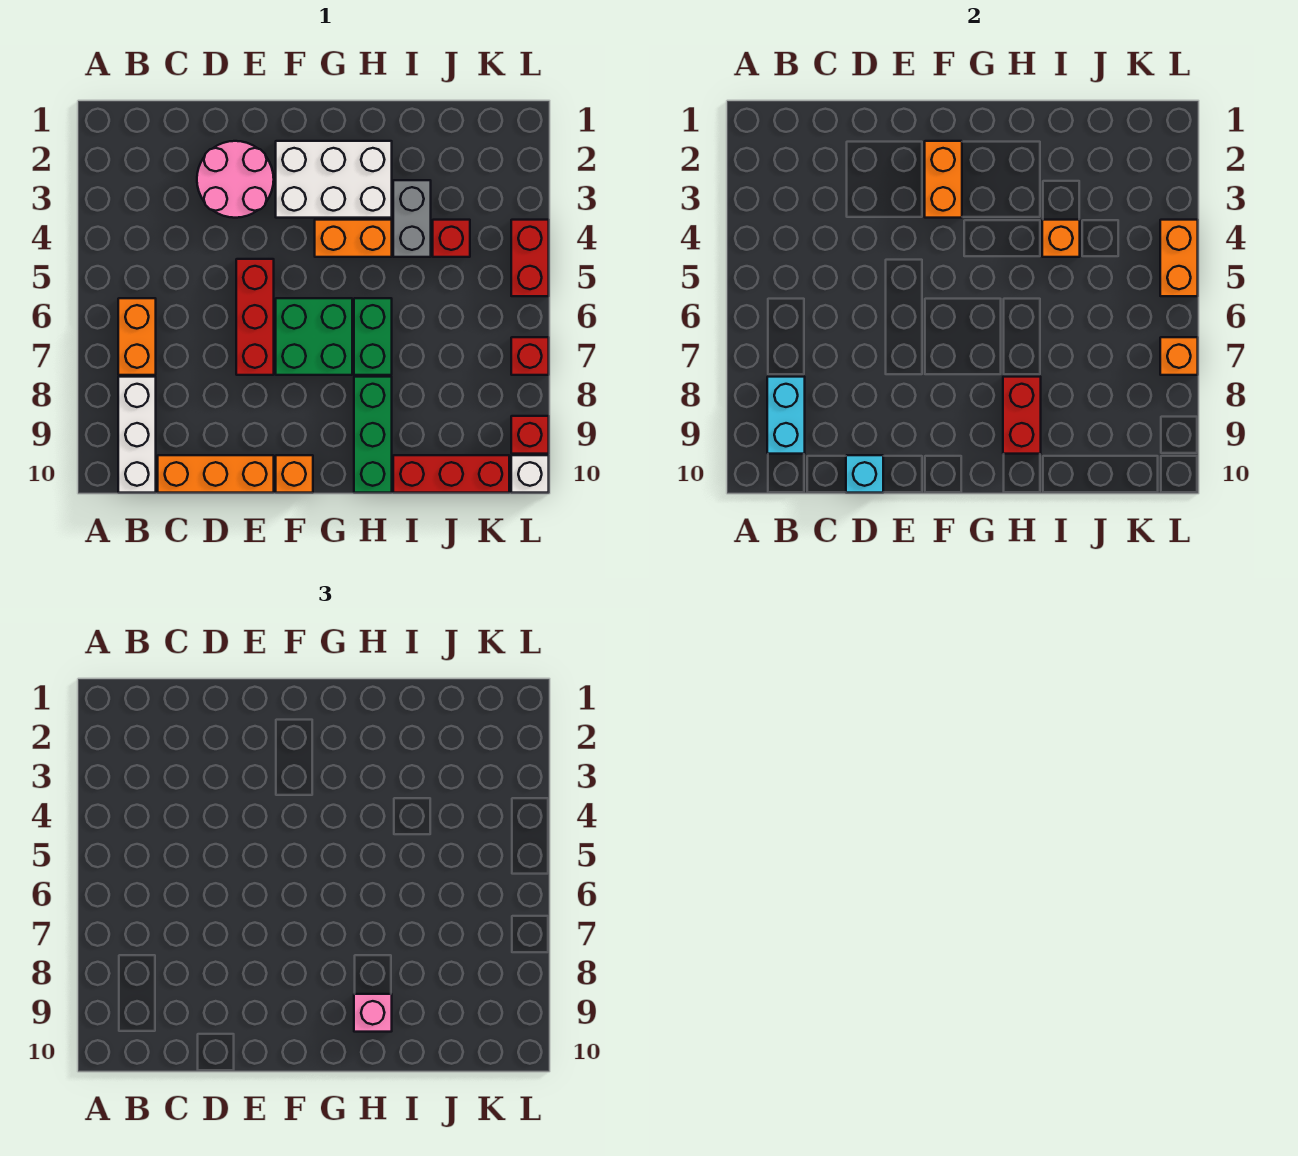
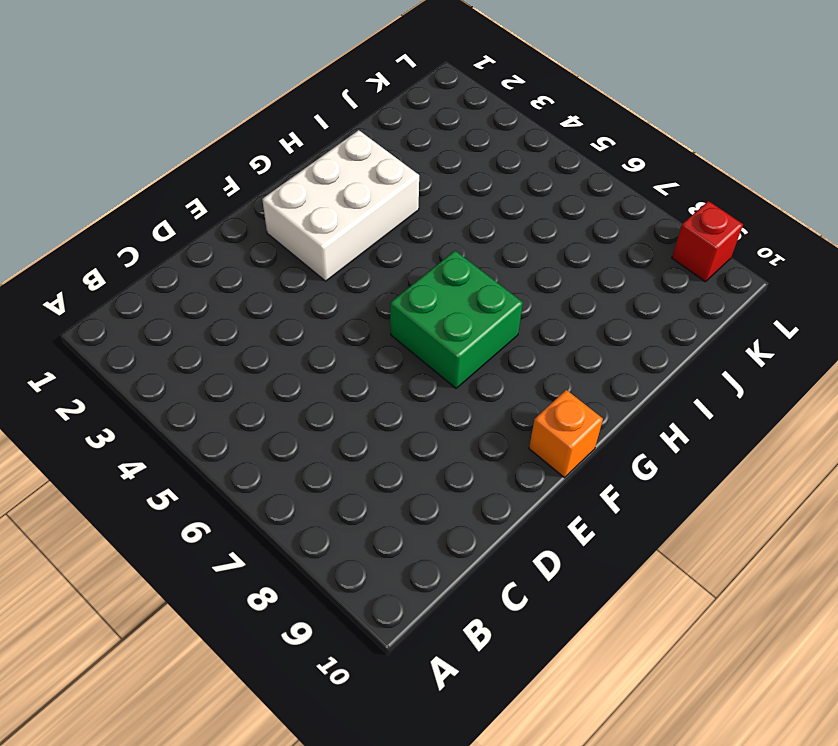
none -> orange 1x2 brick [118,298,156,375]
none -> white 1x3 brick [118,377,156,493]
none -> orange 1x3 brick [158,455,274,493]

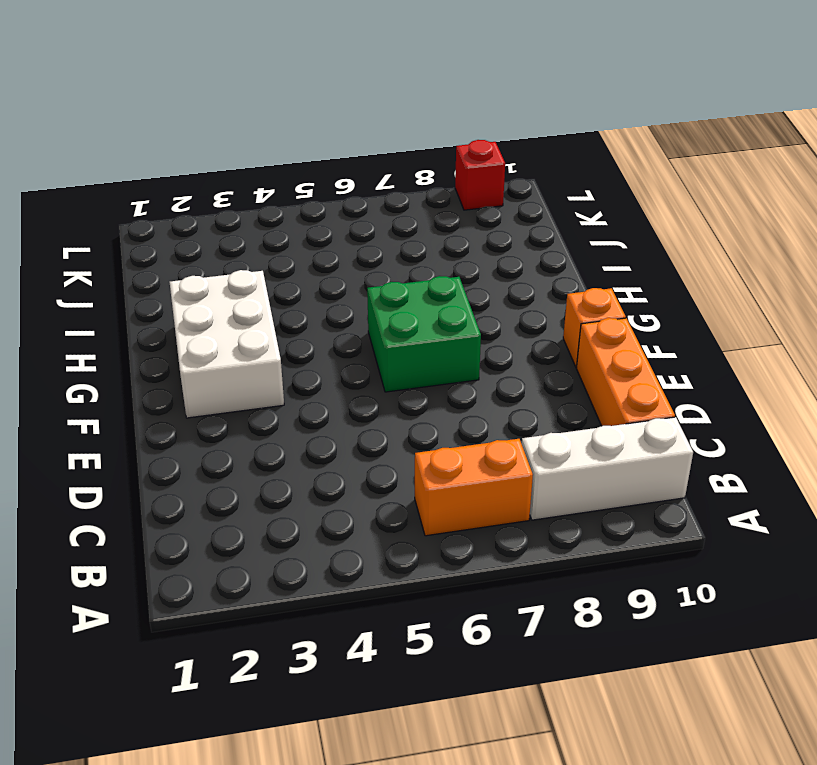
none -> pink 2x2 round brick [197,141,274,218]
none -> red 1x3 brick [236,259,274,375]
none -> orange 1x2 brick [315,220,392,257]

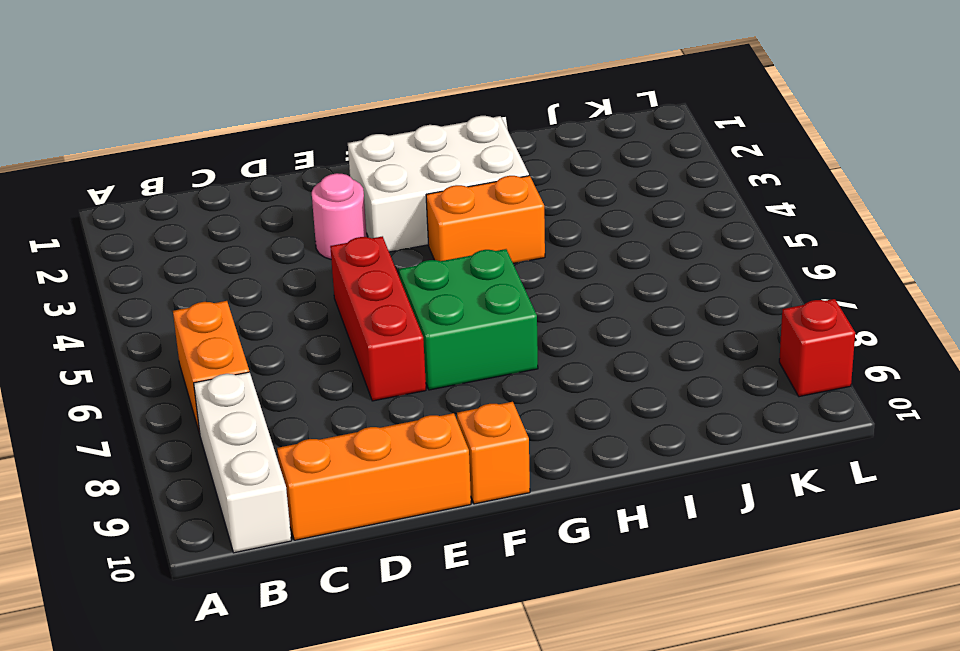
pink 1x1 round brick [312,173,367,259] -> pink 2x2 round brick [197,141,274,218]
none -> green 1x2 brick [354,298,392,375]
none -> green 1x3 brick [354,377,392,493]
none -> grey 1x2 brick [393,180,431,257]

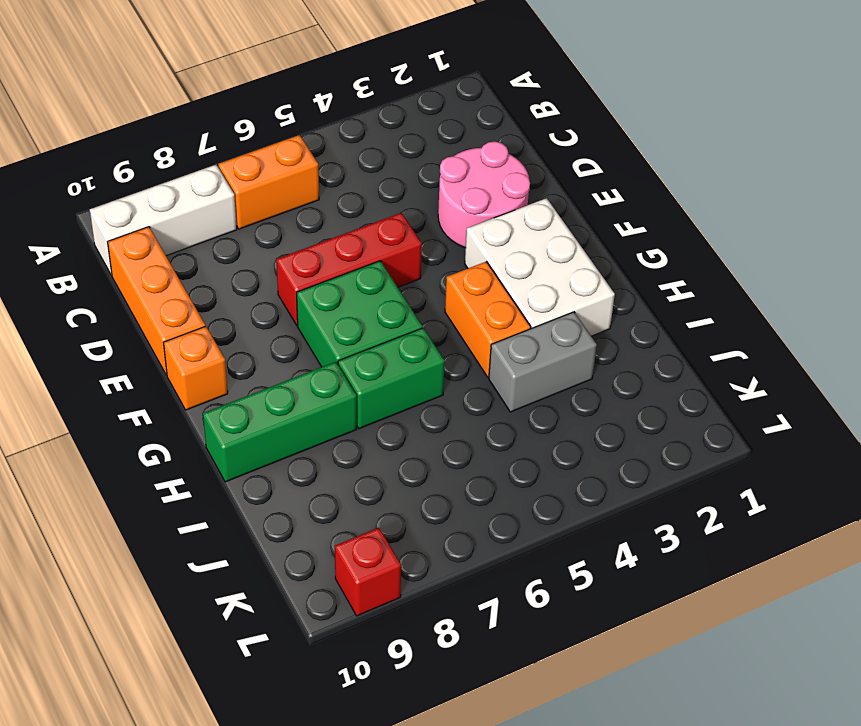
none -> red 1x3 brick [393,455,509,493]
none -> red 1x1 brick [433,220,470,257]
none -> red 1x2 brick [511,220,549,296]

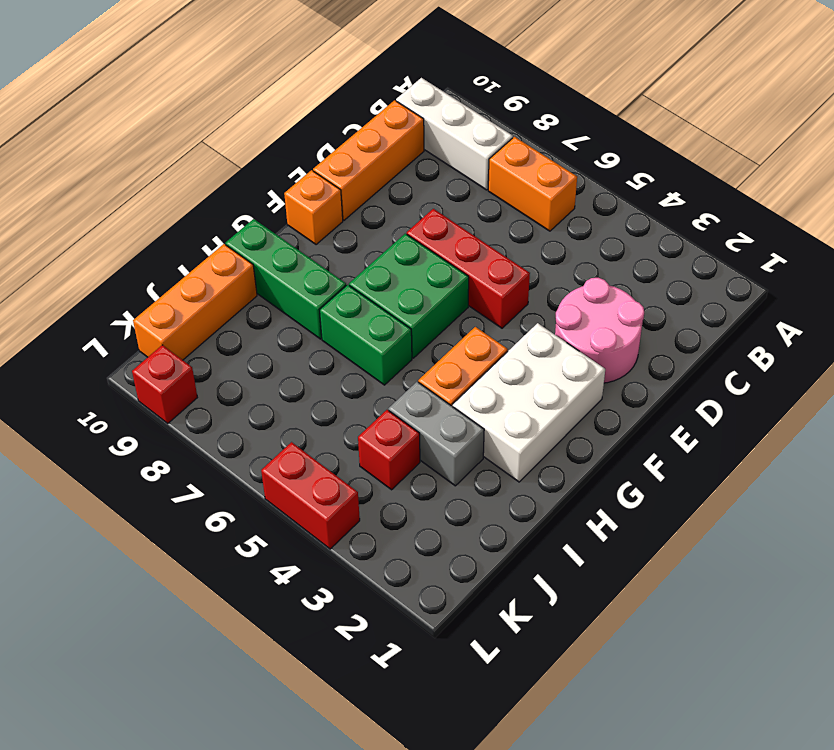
orange 1x3 brick [133,244,257,360] -> red 1x3 brick [393,455,509,493]
none -> red 1x1 brick [511,337,549,375]
none -> white 1x1 brick [511,455,549,493]
none -> cyan 1x2 brick [767,377,805,454]

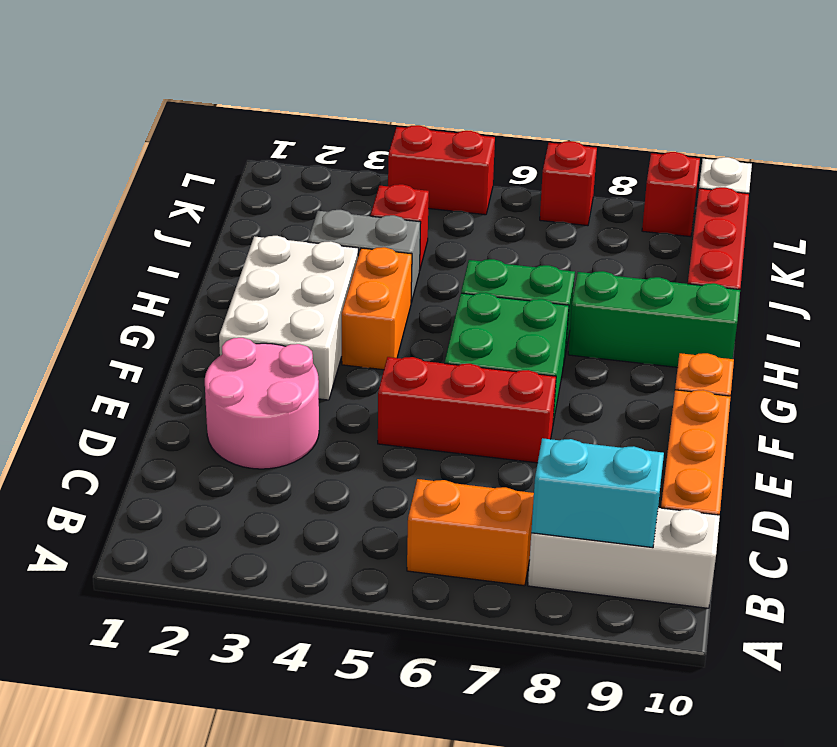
none -> cyan 1x1 brick [846,455,883,493]
none -> orange 1x2 brick [925,141,962,218]
none -> red 1x2 brick [1003,377,1041,454]

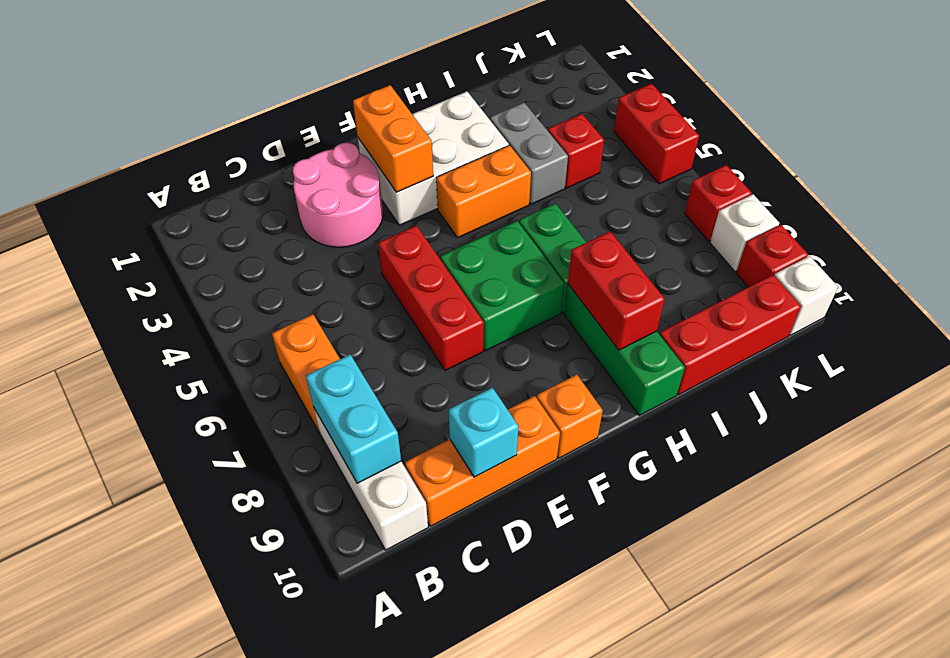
white 1x1 brick [710,194,779,271] -> none
none -> orange 1x1 brick [1042,220,1080,257]
none -> orange 1x2 brick [1160,220,1198,296]
none -> orange 1x1 brick [1160,337,1198,375]

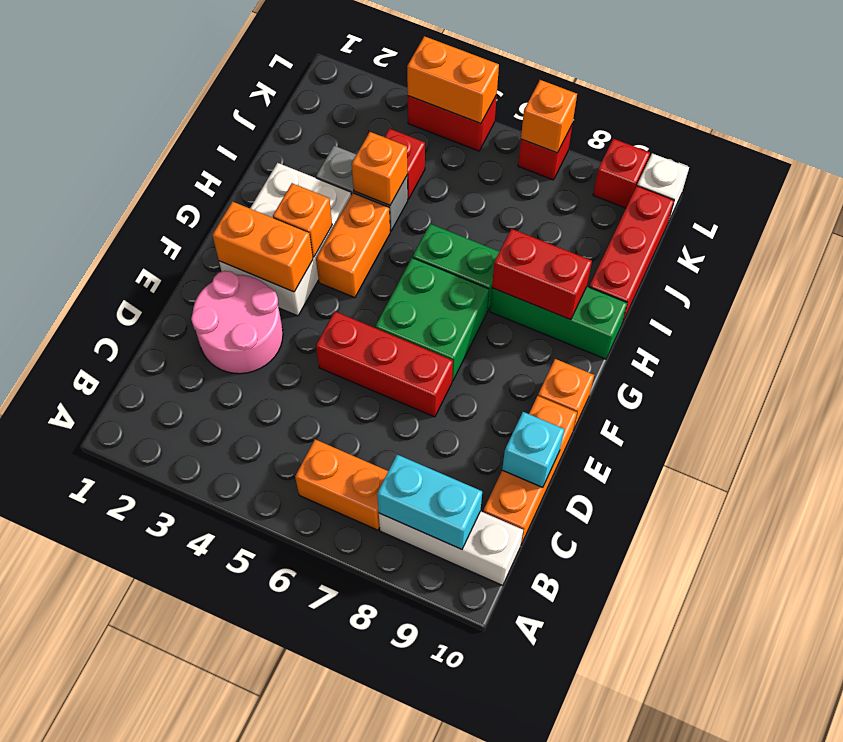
orange 1x1 brick [273,183,332,257] -> none
none -> pink 1x1 brick [354,994,392,1032]

